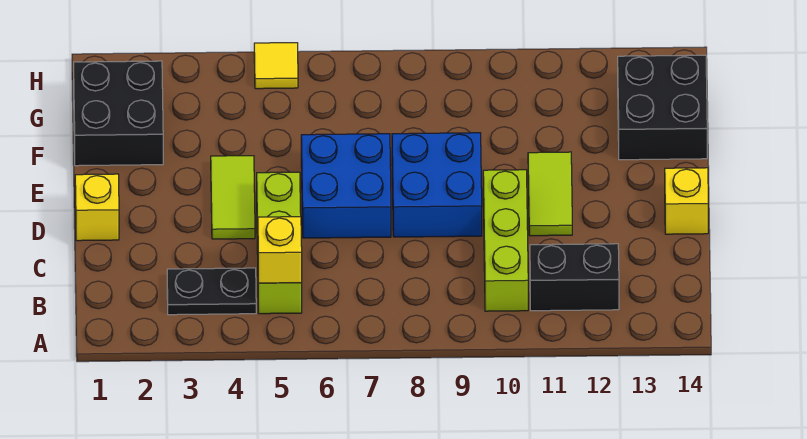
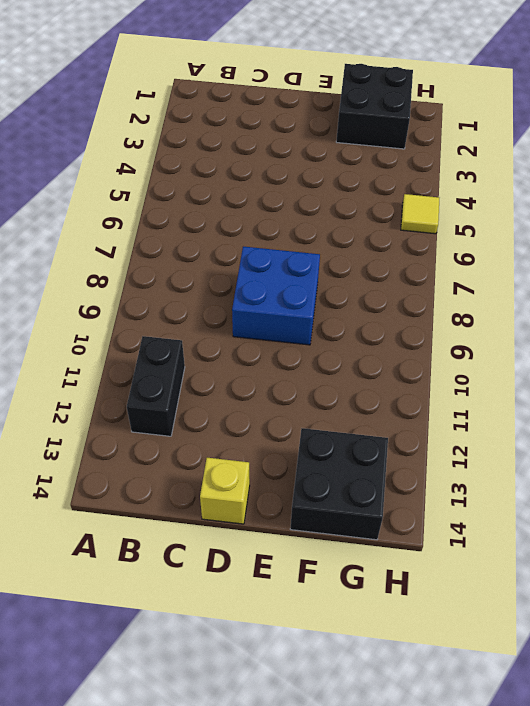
none -> black 1x2 plate [167,268,256,315]
none -> lime 1x3 brick [257,172,302,314]
none -> lime 1x3 brick [483,170,528,311]

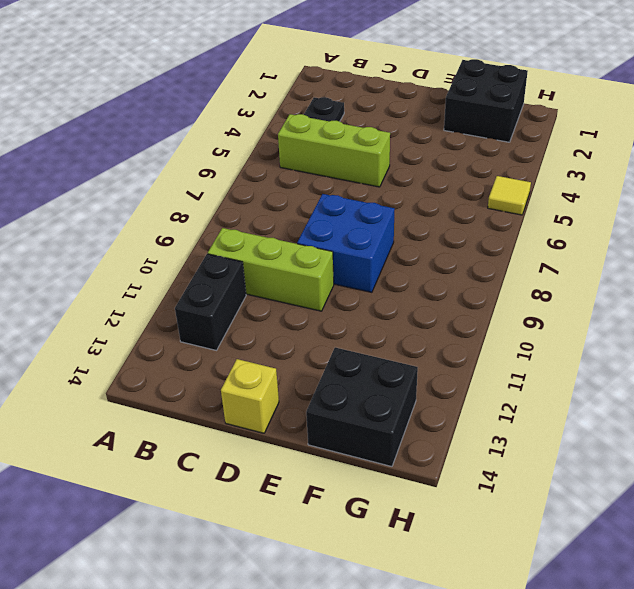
none -> yellow 1x1 brick [75,174,119,241]
none -> lime 1x2 tile [211,156,255,239]
none -> blue 2x2 brick [301,134,391,238]

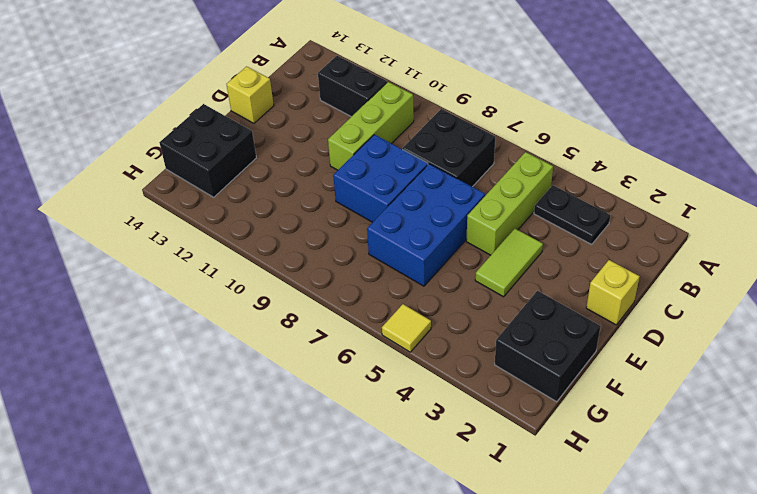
black 2x2 brick [403,109,495,187] -> none
blue 2x3 brick [367,164,485,286] -> blue 2x2 brick [301,134,391,238]
none -> lime 1x2 tile [528,152,572,236]
none -> yellow 1x1 brick [258,217,302,283]

